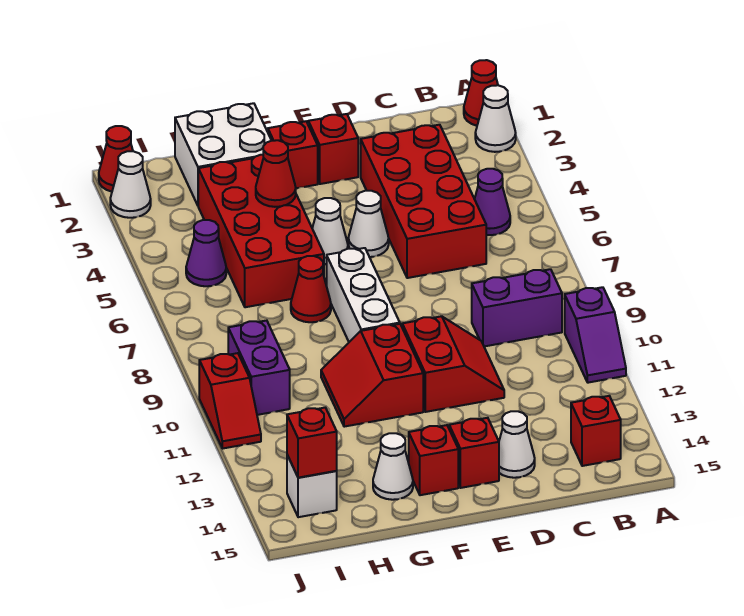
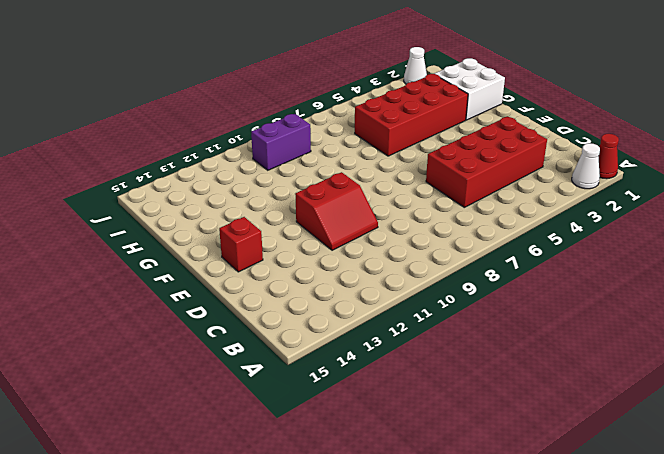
none -> purple 1x2 slope [565,287,626,383]
none -> purple 1x1 cone [475,169,510,235]
none -> purple 1x2 brick [472,269,562,346]

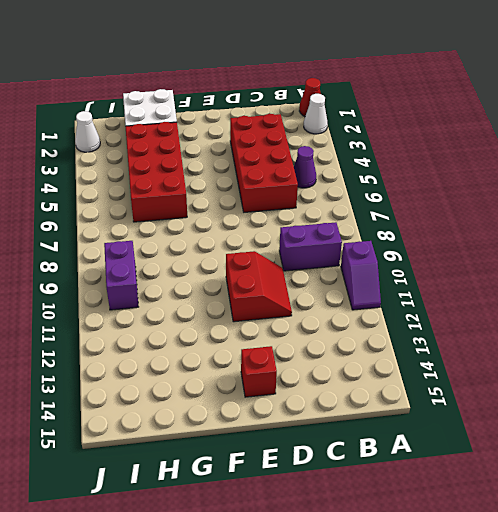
none -> red 1x1 brick [571,396,621,466]
none -> white 1x1 cone [499,411,535,478]
none -> red 1x1 brick [308,114,358,184]

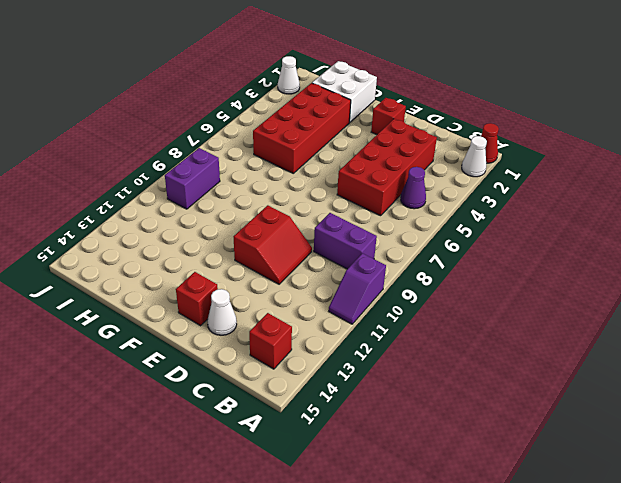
none -> white 1x1 cone [348,191,389,257]
none -> red 1x1 brick [268,121,318,188]
none -> white 1x1 cone [312,198,348,264]

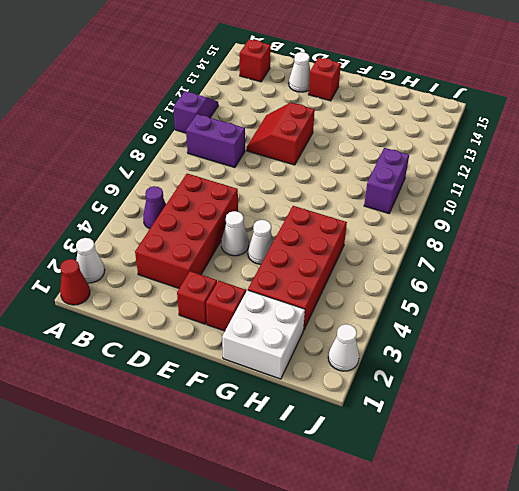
none -> white 1x3 brick [327,248,400,342]
none -> red 2x2 slope [321,324,423,427]
none -> red 1x1 brick [409,425,458,495]

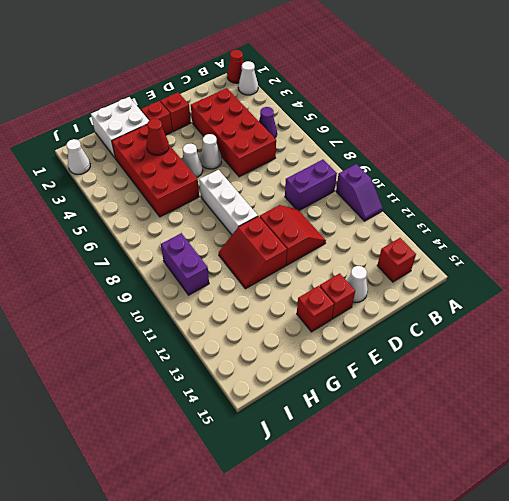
none -> red 1x1 cone [291,256,331,322]
none -> white 1x1 cone [373,433,413,500]
none -> purple 1x1 cone [186,220,226,286]

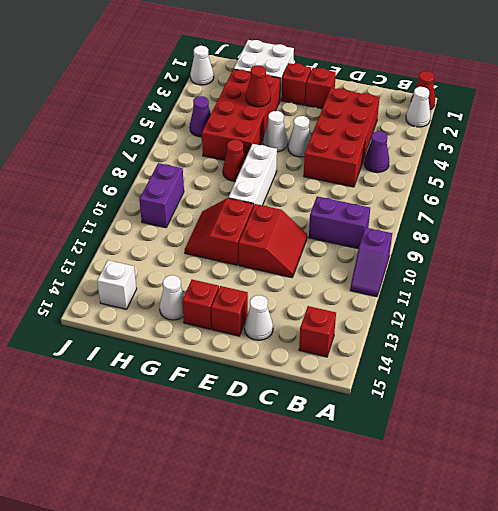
none -> red 1x1 cone [99,126,133,192]
none -> red 1x2 slope [199,353,261,449]
none -> red 1x1 brick [287,408,337,478]

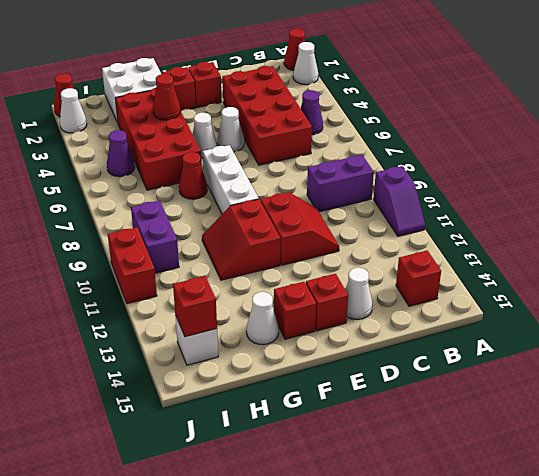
red 1x2 brick [108,227,157,304] -> red 1x2 slope [199,353,261,449]

